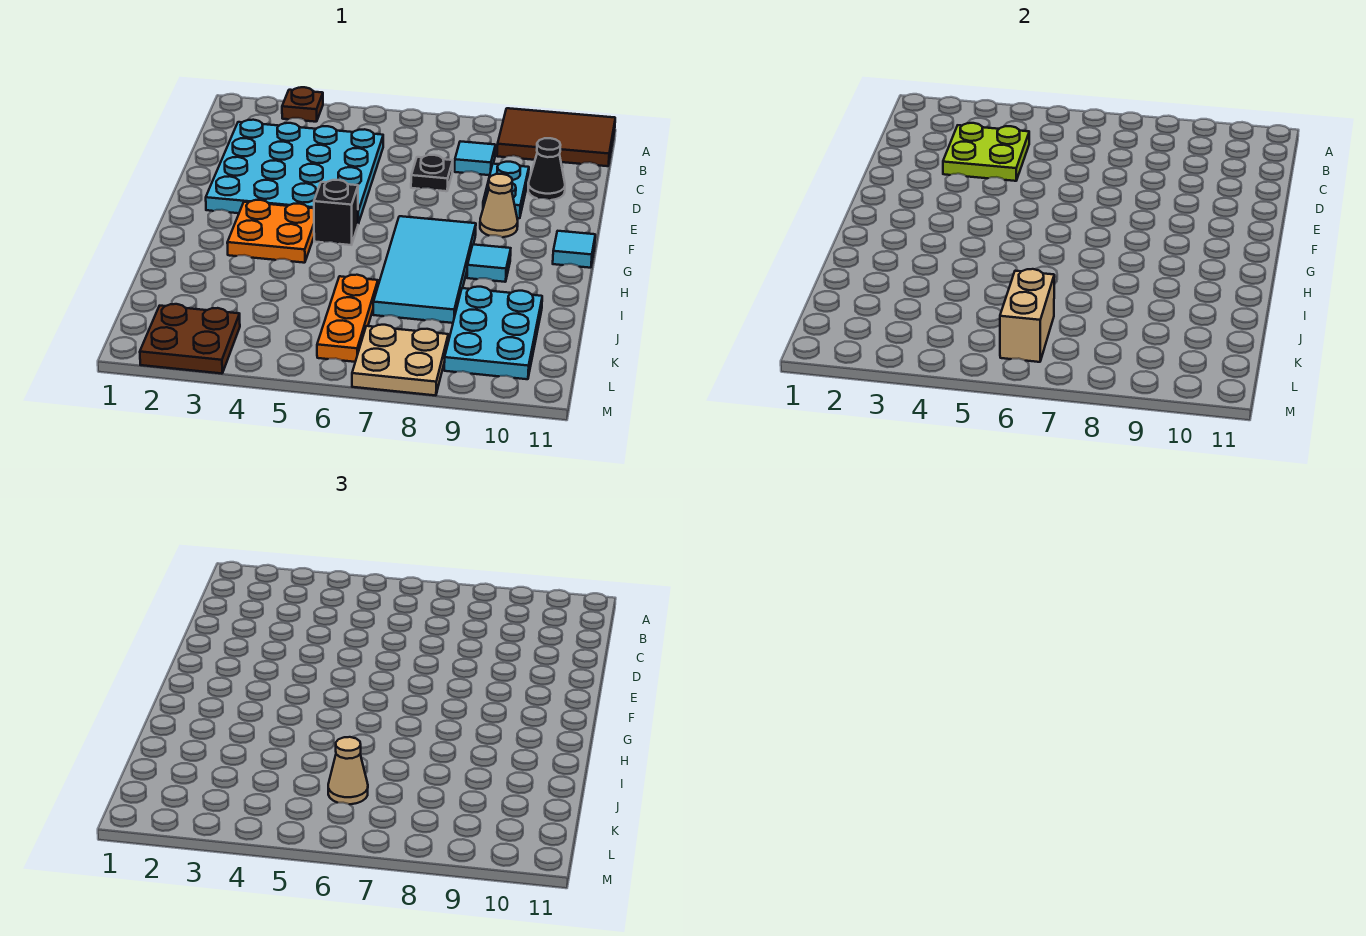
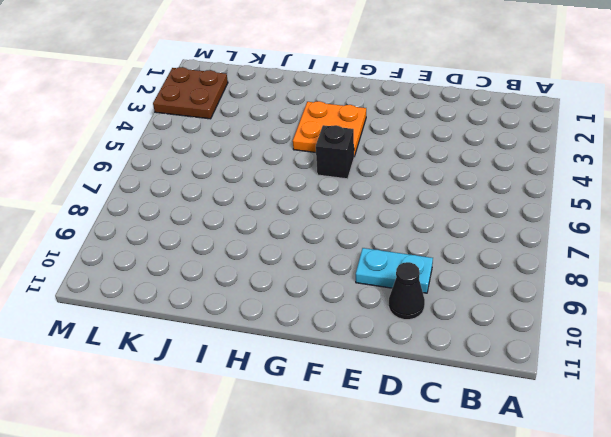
none -> brown 1x1 plate [282,87,323,122]
none -> brown 2x3 tile [497,108,615,166]
none -> cyan 4x4 plate [206,120,383,224]

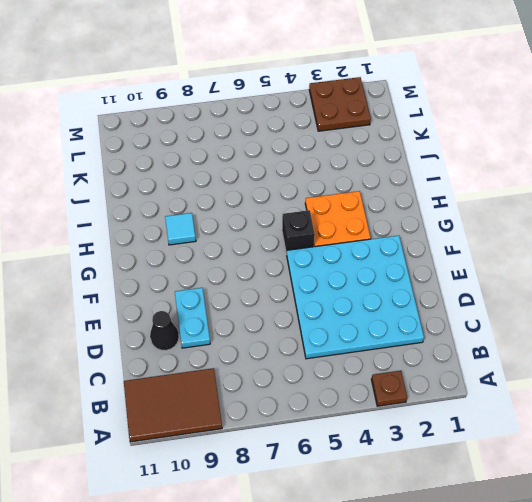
none -> cyan 1x1 tile [455,141,495,175]
none -> black 1x1 plate [411,155,453,191]
none -> tan 1x1 cone [480,174,518,237]

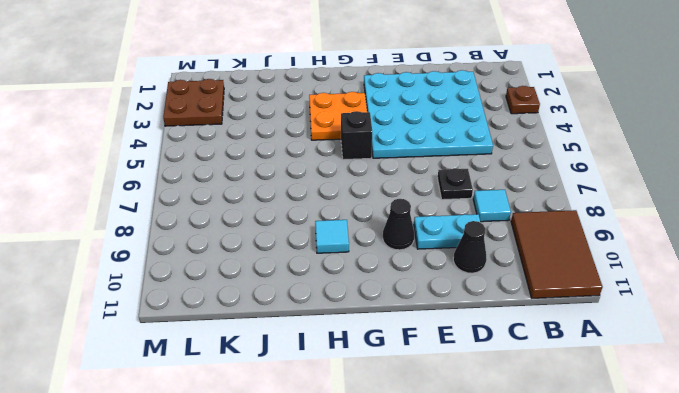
black 1x1 cone [383,199,414,250] -> tan 1x1 cone [480,174,518,237]
none -> cyan 2x4 tile [373,216,476,323]
none -> cyan 1x1 tile [553,231,595,268]
none -> orange 1x3 plate [317,275,378,362]

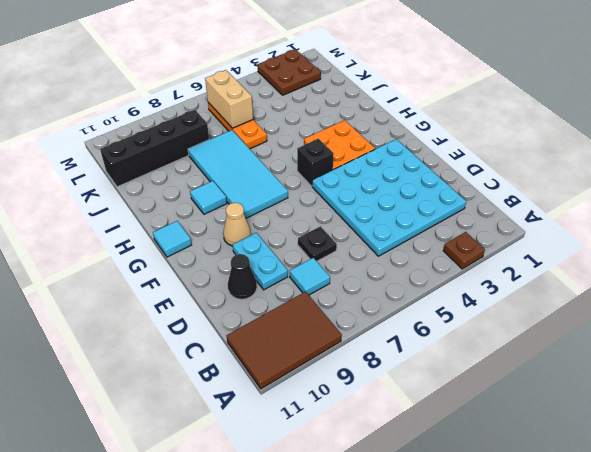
black 1x4 brick [100,110,209,187] -> cyan 2x3 plate [444,287,542,379]
none -> tan 2x2 plate [352,325,448,395]
none -> lime 2x2 plate [943,123,1029,181]
none -> tan 1x1 cone [328,737,368,804]

